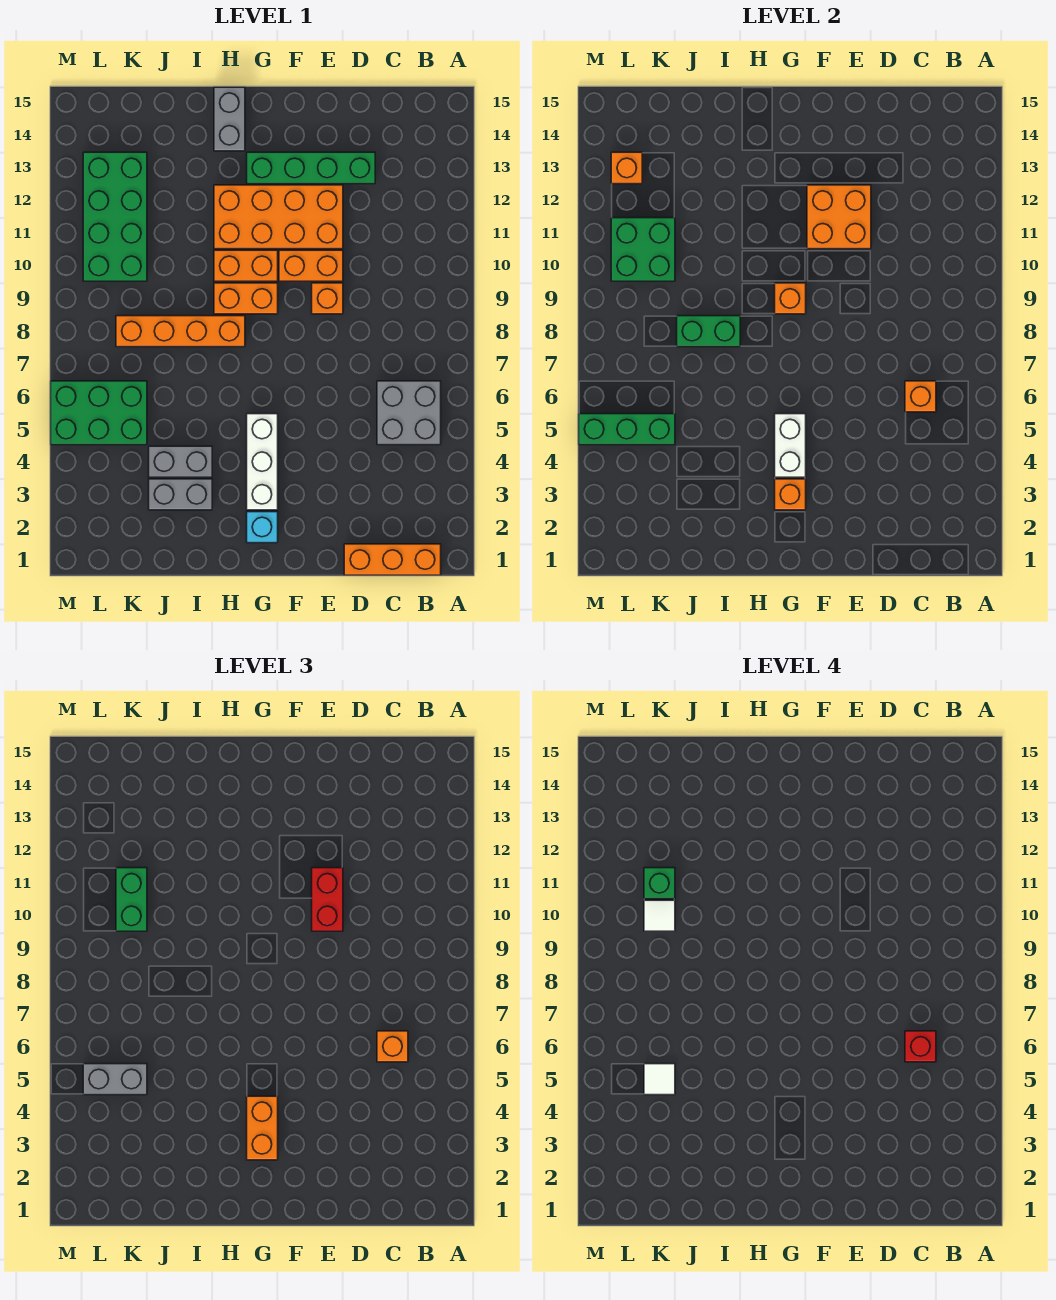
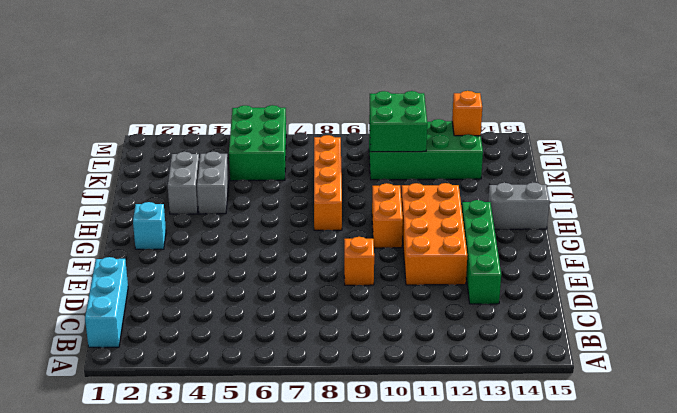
cyan 1x3 brick [85,257,128,347] -> orange 1x3 brick [344,544,441,575]
none -> grey 2x2 brick [377,381,441,445]
none -> orange 1x2 brick [279,250,343,281]
none -> white 1x3 brick [247,414,278,510]
none -> orange 1x2 brick [214,283,278,314]

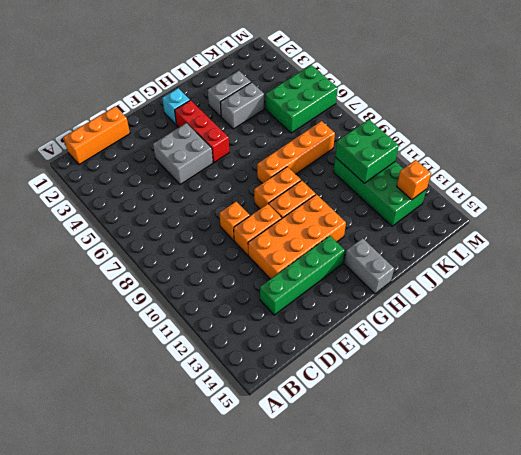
grey 2x2 brick [153,123,213,185] -> grey 2x2 brick moved to [377,381,441,445]
red 1x3 brick [175,100,229,162] -> white 1x3 brick [247,414,278,510]
none -> orange 1x1 brick [905,381,936,412]
none -> orange 2x2 brick [807,185,871,249]
none -> orange 1x1 brick [775,479,806,510]
none -> white 1x2 brick [775,414,806,477]

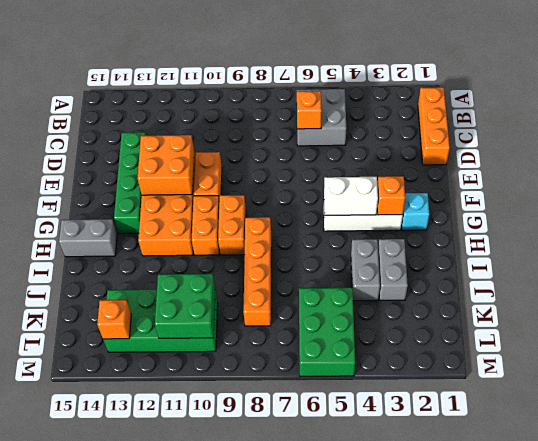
none -> orange 1x1 brick [312,283,343,314]
none -> orange 1x1 brick [775,283,806,314]
none -> green 1x2 brick [677,316,740,347]
none -> green 1x3 brick [579,414,675,445]

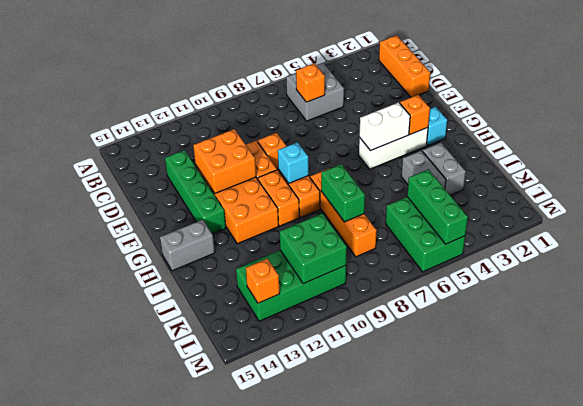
cyan 1x1 brick [278,142,309,183] -> orange 1x1 brick [775,283,806,314]
none -> orange 1x1 brick [377,1031,408,1062]
none -> red 1x2 brick [312,868,343,931]
none -> orange 1x2 brick [247,1096,278,1160]
none -> grey 1x2 brick [83,1064,147,1095]

